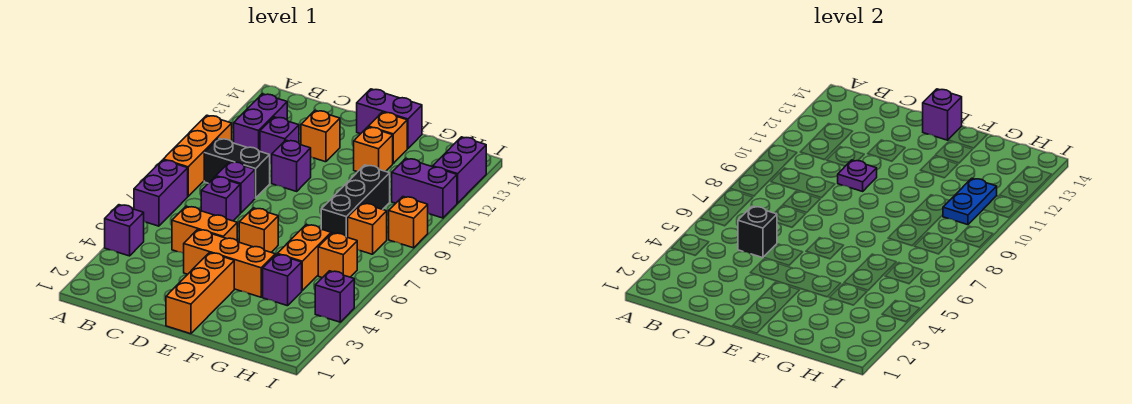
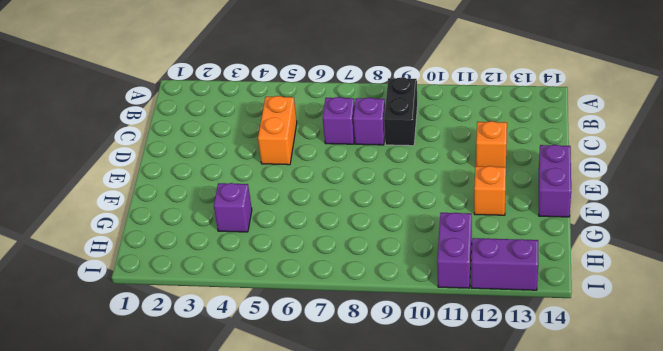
none -> purple 1x1 brick [105,205,144,256]
none -> purple 1x2 brick [134,160,188,226]
none -> orange 1x3 brick [163,115,232,196]
none -> purple 1x2 brick [234,94,287,151]

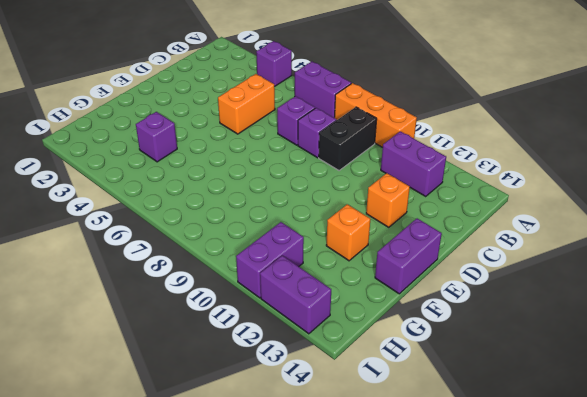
none -> purple 1x1 brick [260,117,299,164]
none -> orange 1x3 brick [184,229,275,297]
none -> purple 1x1 brick [272,140,311,191]
none -> orange 1x3 brick [166,253,234,334]

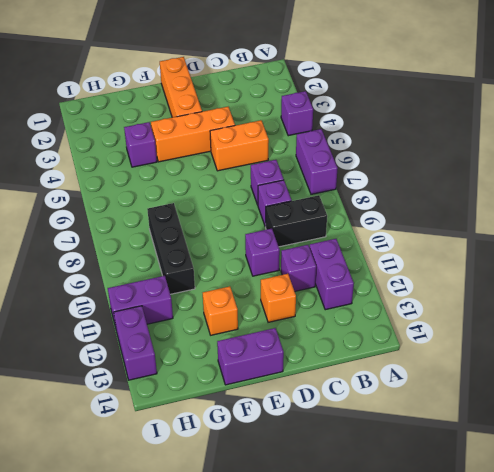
none -> orange 1x3 brick [163,115,232,196]
none -> orange 1x1 brick [239,208,278,252]
none -> orange 1x1 brick [368,112,407,163]
none -> orange 1x2 brick [278,224,331,291]

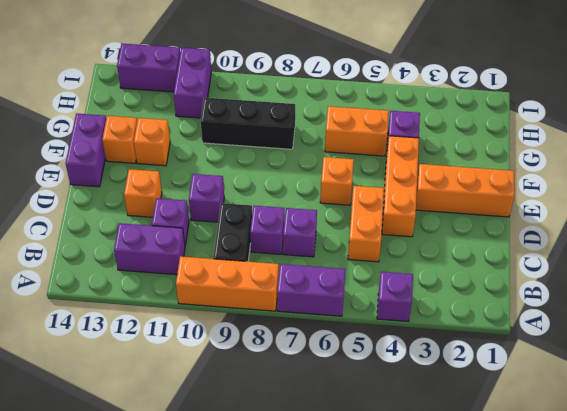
none -> orange 1x1 brick [318,233,357,278]
none -> orange 1x1 brick [348,203,387,254]
none -> purple 1x1 brick [315,271,354,322]
none -> orange 1x1 brick [389,197,428,248]

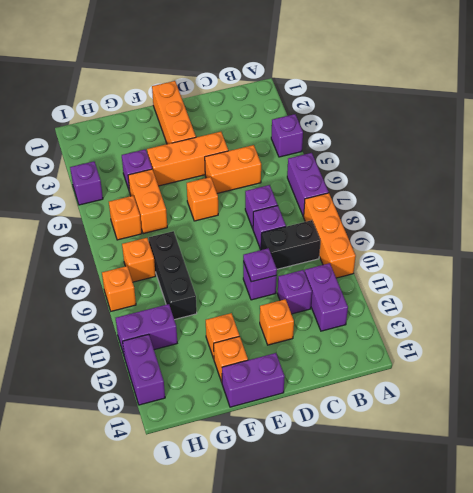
none -> black 1x1 brick [738,206,777,258]
none -> purple 1x1 brick [923,89,962,140]
none -> blue 1x2 plate [943,178,997,225]

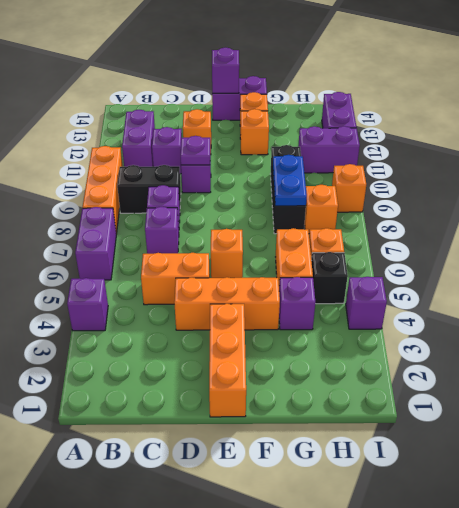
blue 1x2 plate [273,155,307,206] -> blue 1x2 plate moved to [943,178,997,225]
black 1x1 brick [311,252,348,304] -> black 1x1 brick moved to [738,206,777,258]

